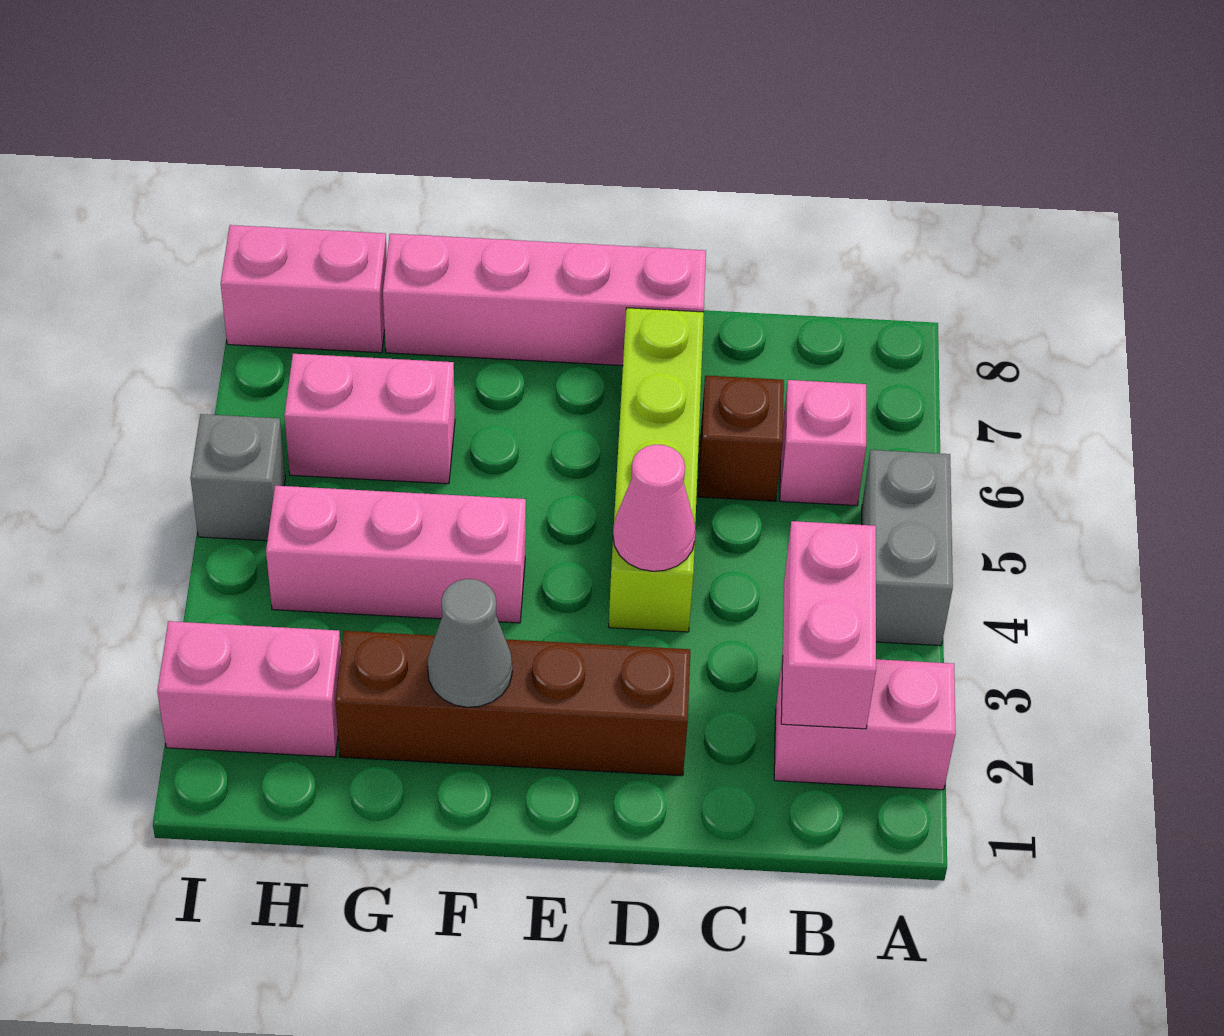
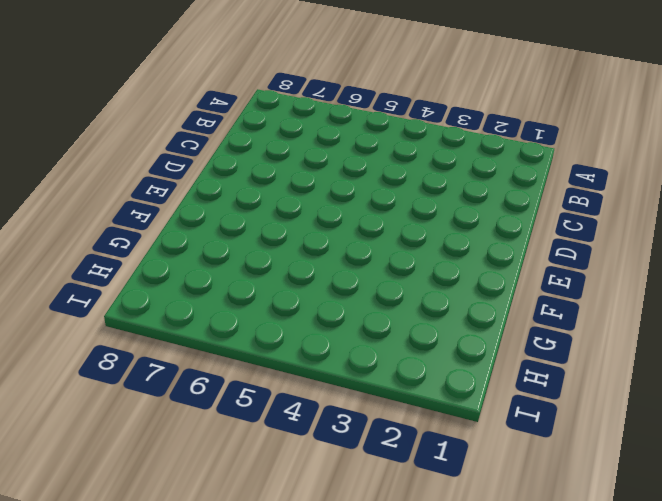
none -> pink 1x2 brick [774,655,956,790]
none -> grey 1x2 brick [862,450,953,646]
none -> pink 1x1 brick [780,380,866,506]

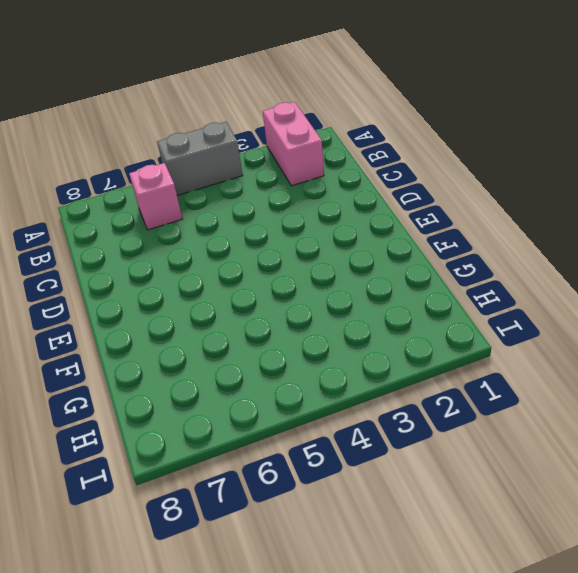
none -> brown 1x1 brick [698,376,784,501]
none -> brown 1x4 brick [335,631,690,776]
none -> lime 1x4 brick [609,308,704,632]

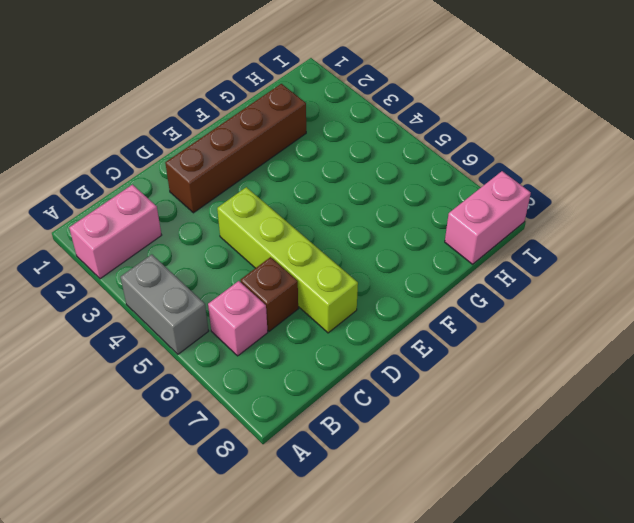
none -> pink 1x4 brick [383,234,706,365]
none -> pink 1x3 brick [266,486,526,623]
none -> pink 1x2 brick [284,354,455,484]

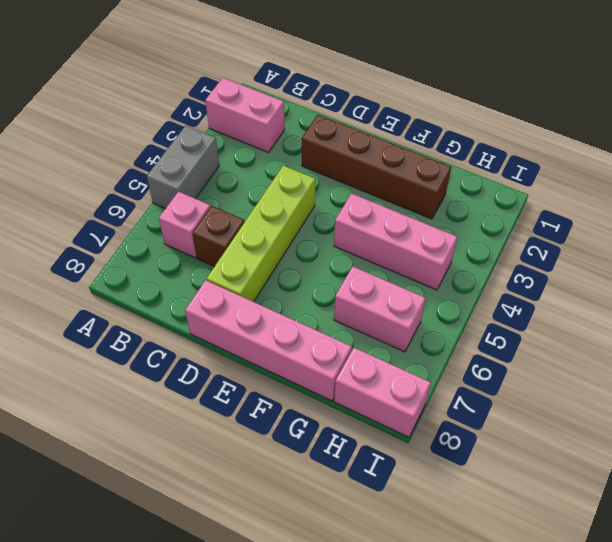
none -> pink 1x2 brick [157,621,341,757]
none -> grey 1x1 brick [190,414,285,541]
none -> pink 1x2 brick [781,521,876,729]

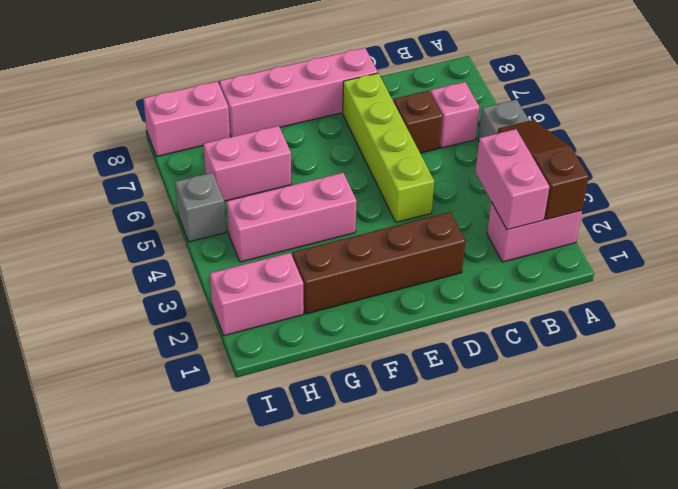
brown 1x3 slope [498,120,589,220] -> none
none -> pink 1x1 cone [613,445,696,571]
none -> grey 1x1 cone [428,579,512,707]

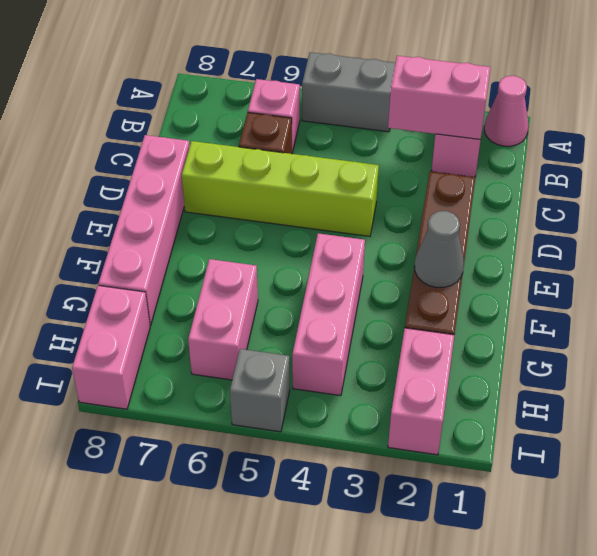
pink 1x1 cone [484,76,528,146] -> pink 1x1 cone moved to [613,445,696,571]

